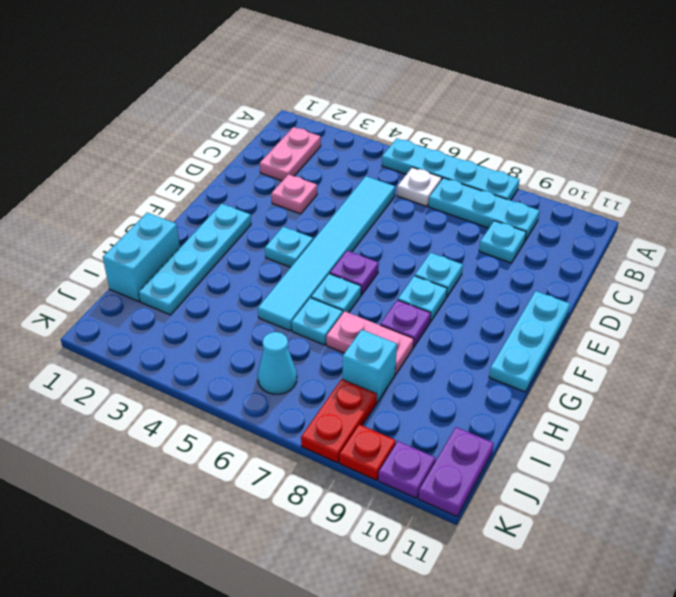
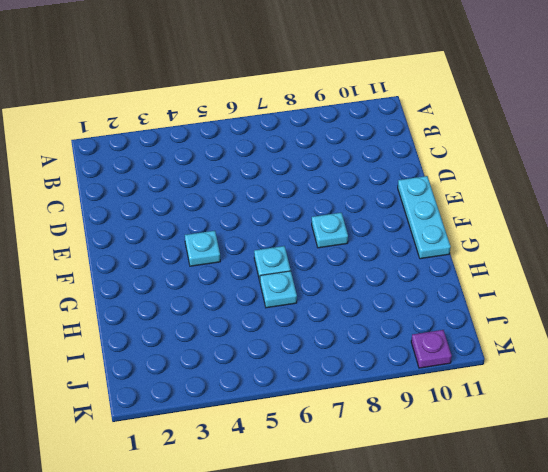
none -> cyan 1x4 plate [382,138,520,200]
none -> pink 1x2 plate [260,127,321,181]
none -> white 1x1 plate [397,167,442,206]

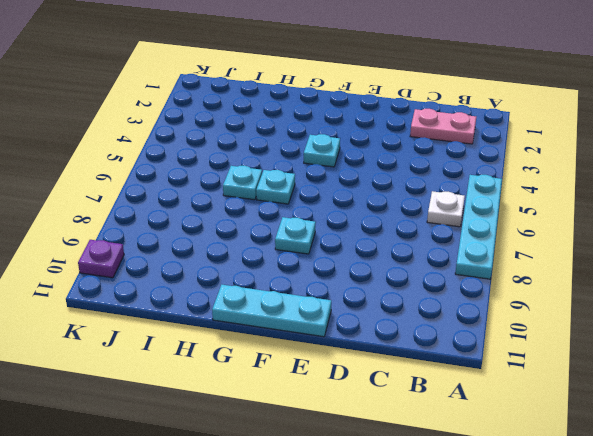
none -> cyan 1x3 plate [428,178,540,240]
none -> cyan 1x6 tile [258,176,395,331]
none -> cyan 1x1 plate [479,221,526,263]

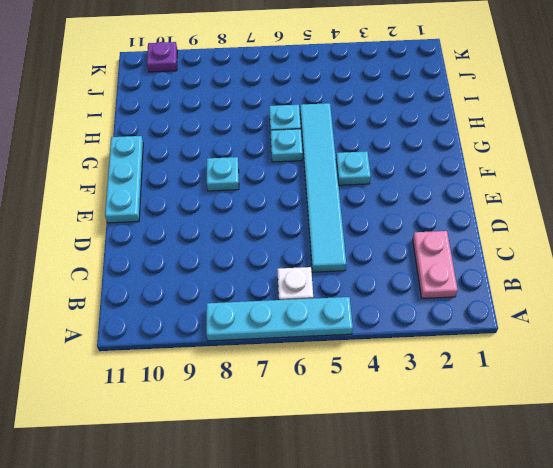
none -> cyan 1x3 plate [428,178,540,240]
none -> cyan 1x1 plate [479,221,526,263]
none -> pink 1x1 plate [271,174,317,214]

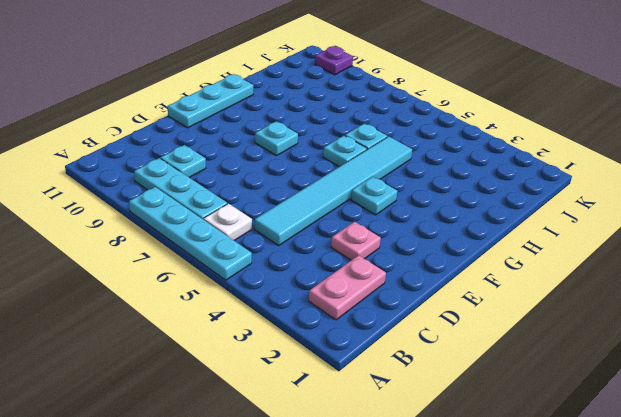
none -> cyan 1x1 plate [415,253,463,297]
none -> cyan 1x4 plate [139,204,251,315]
none -> purple 1x1 plate [330,251,379,295]

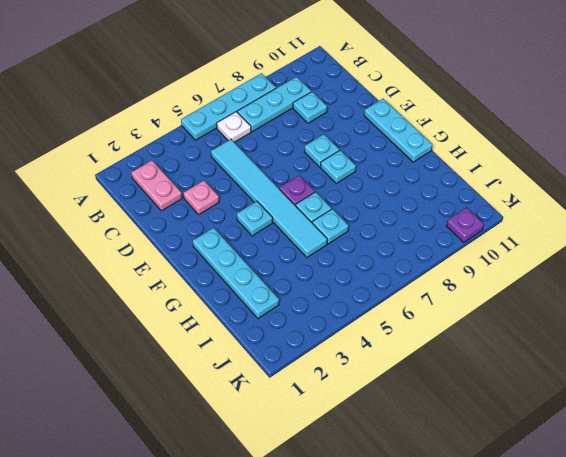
none -> purple 1x1 plate [380,300,431,347]
none -> cyan 1x2 brick [103,213,180,302]
none -> pink 1x2 plate [326,311,414,374]

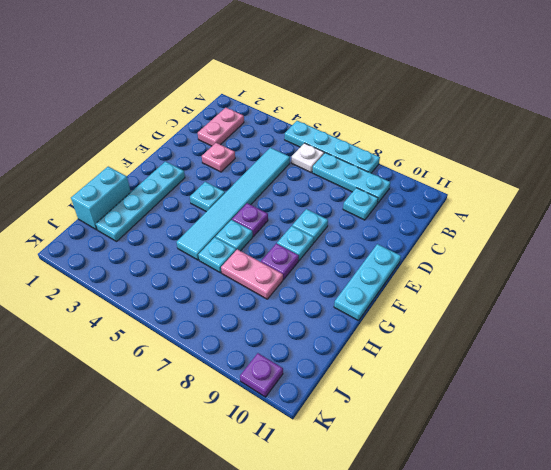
none -> cyan 1x1 brick [343,330,397,402]
none -> cyan 1x1 cone [258,332,297,394]
none -> red 1x2 plate [301,379,377,463]

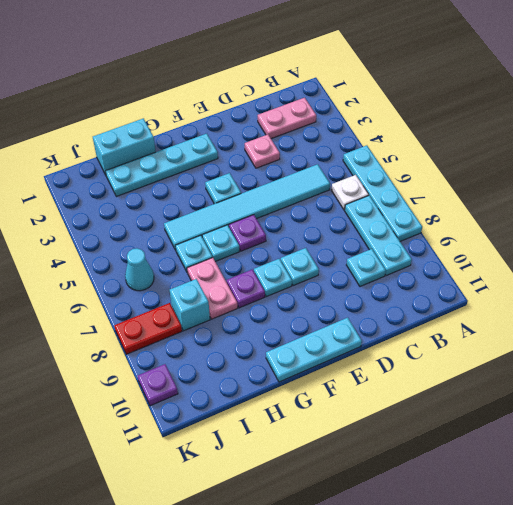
none -> purple 1x2 plate [418,427,494,516]
none -> red 1x1 plate [339,424,396,480]

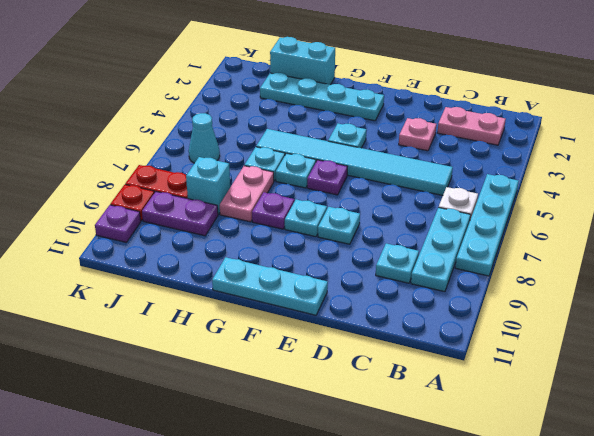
purple 1x2 plate [142,192,218,236] -> purple 1x2 plate moved to [418,427,494,516]

